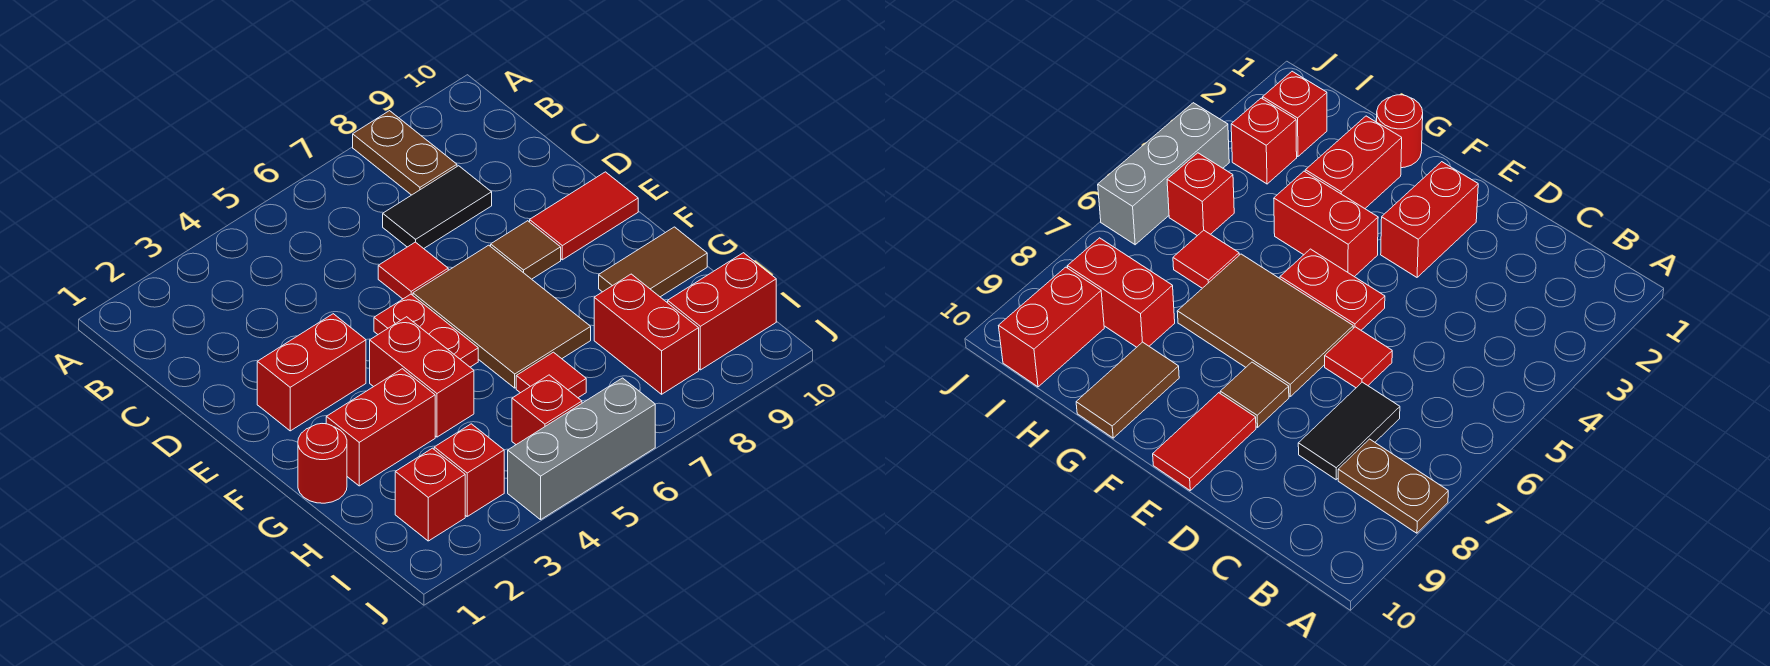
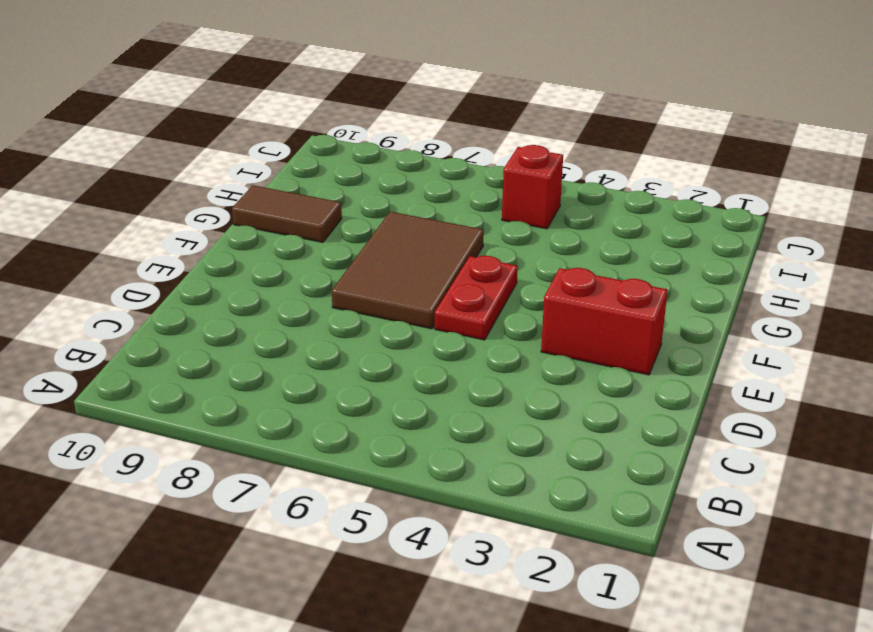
none -> brown 1x2 plate [353,111,457,195]
none -> black 1x2 tile [383,166,492,249]
none -> red 1x1 tile [378,242,448,299]

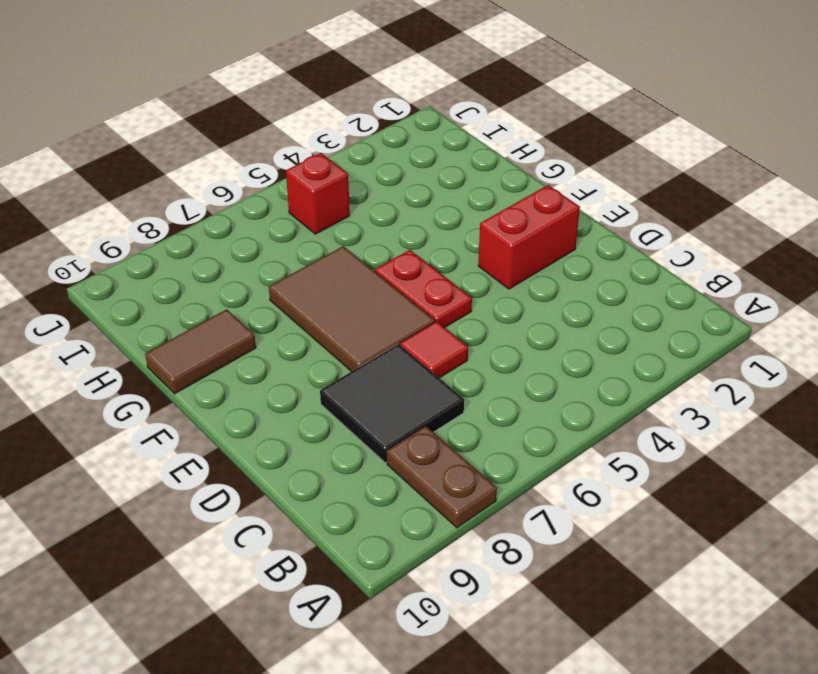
black 2x2 tile [320,344,464,463] -> black 1x2 tile [383,166,492,249]
none -> brown 1x1 tile [491,221,561,279]
none -> red 1x2 tile [530,172,638,260]
none -> red 1x2 brick [370,317,474,437]

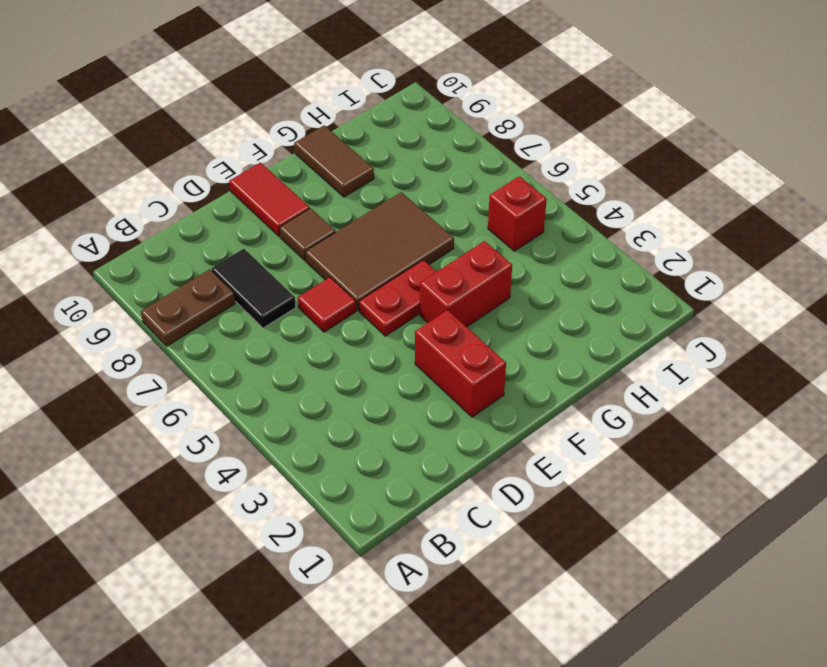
none -> red 1x1 round brick [298,424,347,503]
none -> red 1x2 brick [326,369,435,486]
none -> red 1x1 tile [516,352,586,398]

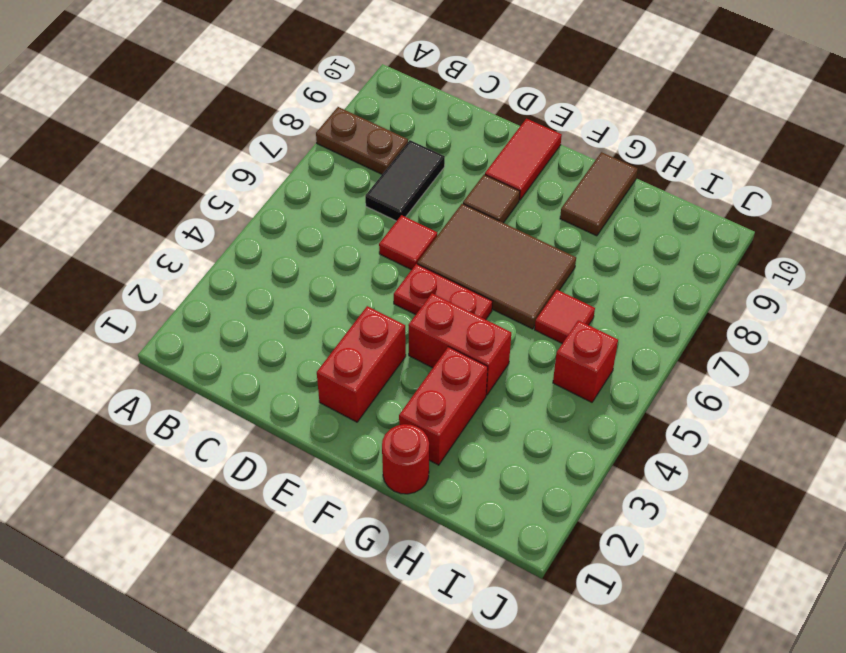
none -> red 1x2 brick [594,274,699,394]
none -> red 1x1 brick [395,448,465,541]
none -> red 1x1 brick [434,424,504,516]

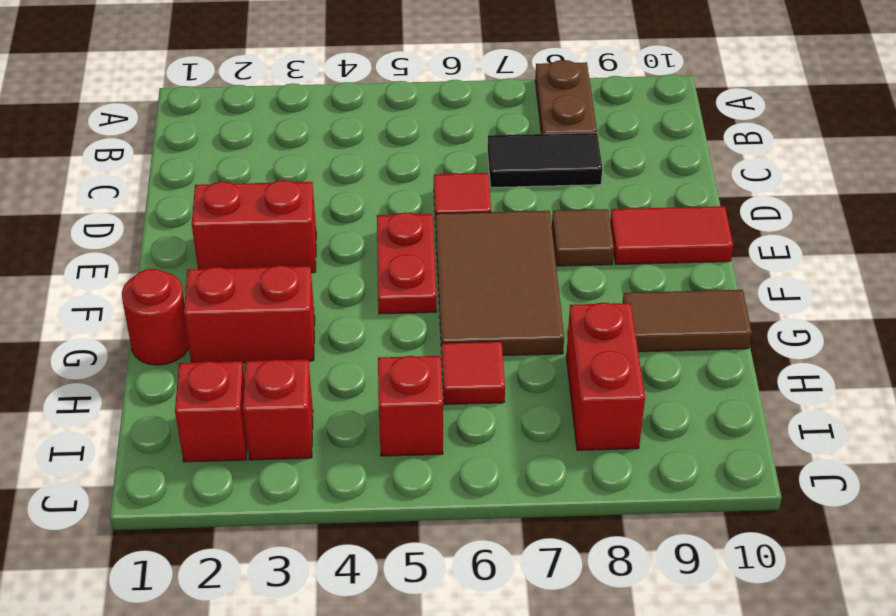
none -> red 1x2 brick [370,317,474,437]
none -> red 1x2 brick [668,253,776,370]
none -> grey 1x3 brick [508,378,655,520]

